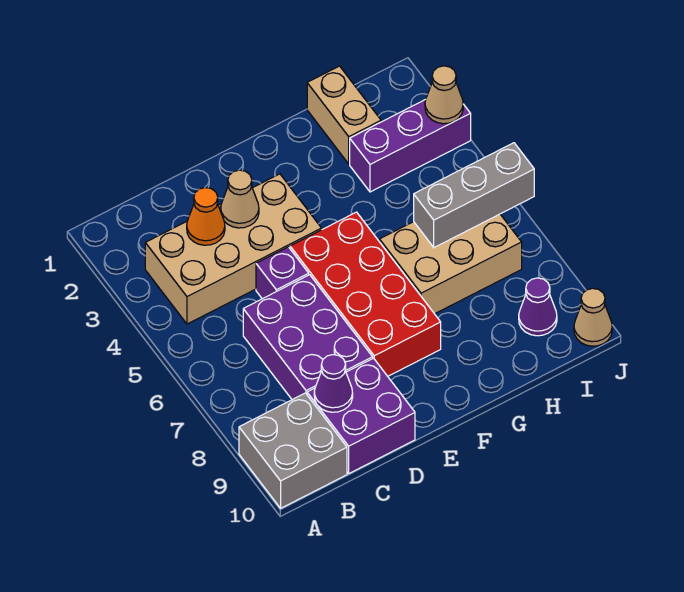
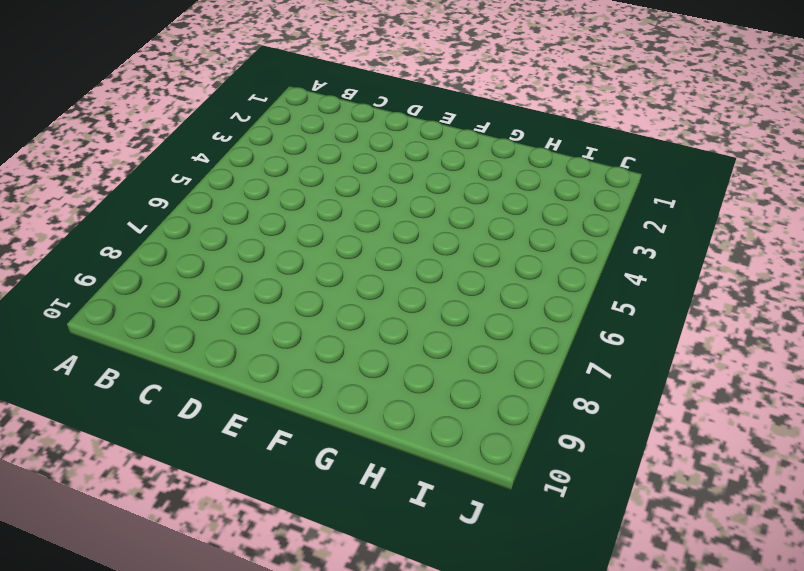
none -> grey 2x2 brick [239,393,347,508]
none -> tan 2x4 brick [145,174,322,324]
none -> purple 2x3 brick [243,275,373,400]

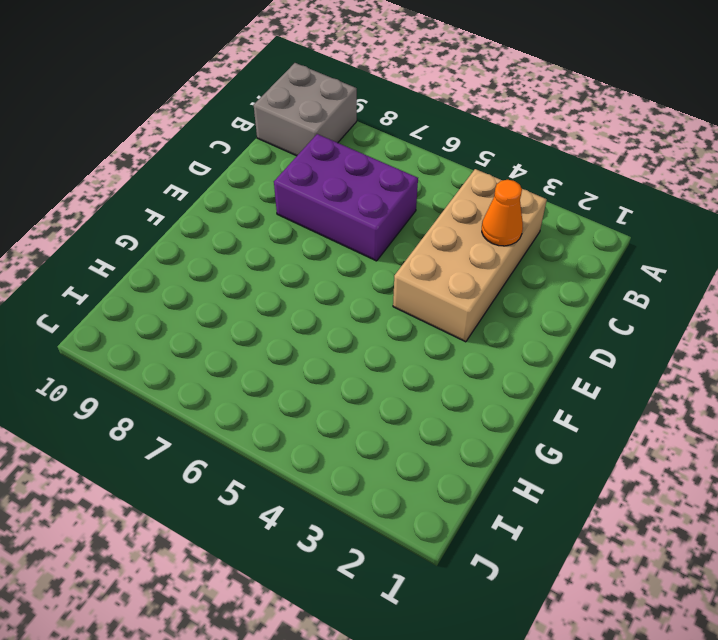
none -> purple 2x2 brick [307,358,415,473]
none -> purple 1x1 brick [256,247,309,299]
none -> red 2x4 brick [290,212,441,376]

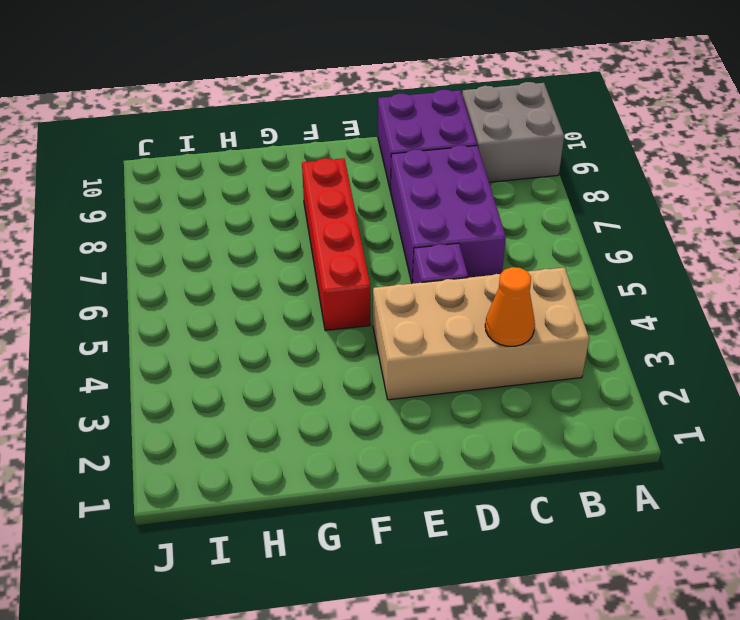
red 1x4 brick [302,158,370,331] -> red 2x4 brick [290,212,441,376]
none -> tan 2x3 brick [380,214,522,314]
none -> tan 1x2 brick [307,66,381,164]
none -> purple 1x3 brick [350,99,471,192]

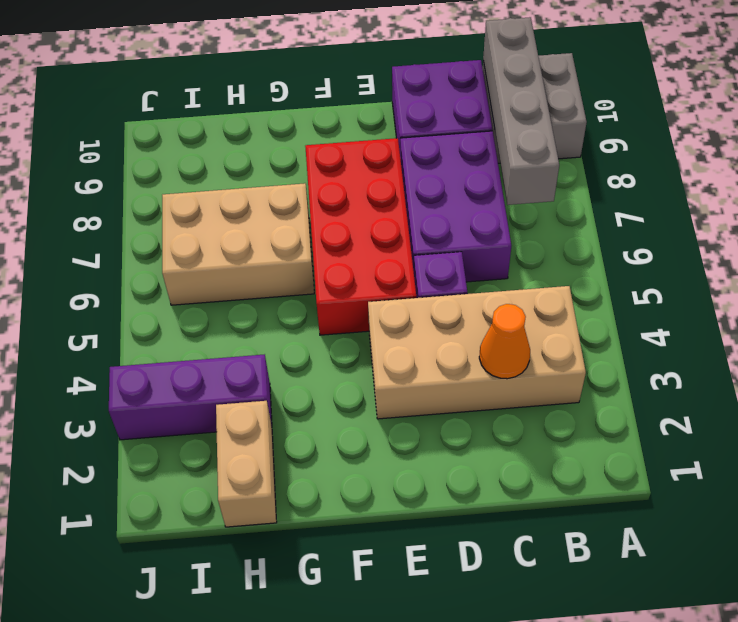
grey 1x4 brick [483,17,559,205] -> none
none -> purple 1x1 cone [519,278,557,336]
none -> tan 1x1 cone [574,288,612,346]
none -> purple 1x1 cone [314,355,353,412]

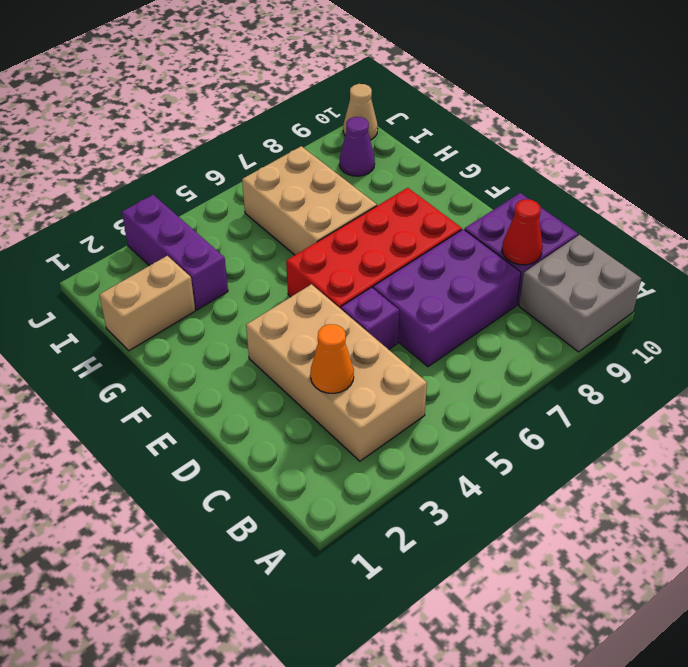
red 1x1 cone [502,199,543,265] -> purple 1x1 cone [314,355,353,412]
none -> tan 1x1 cone [221,170,259,228]
none -> grey 1x3 brick [414,143,534,247]
none -> tan 1x1 cone [425,66,463,124]

